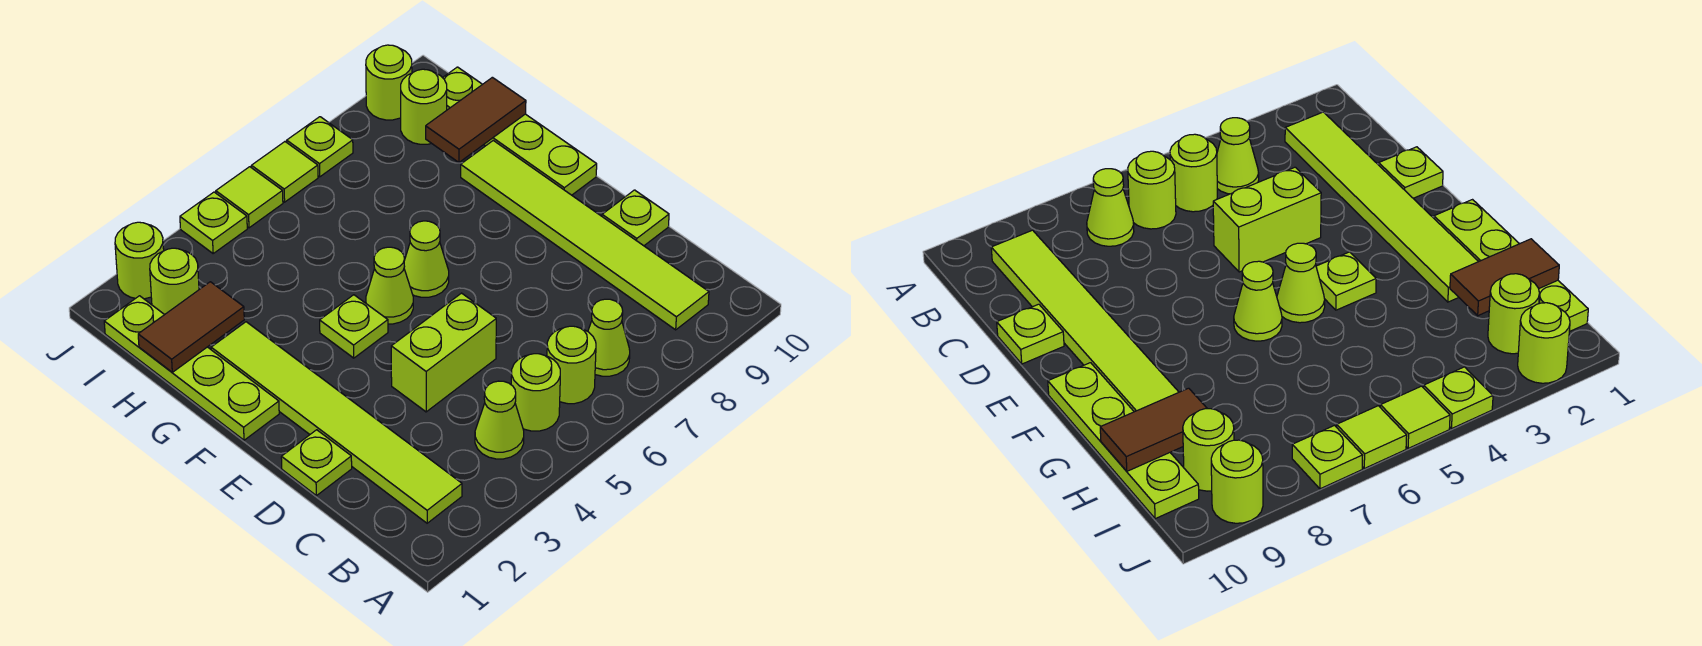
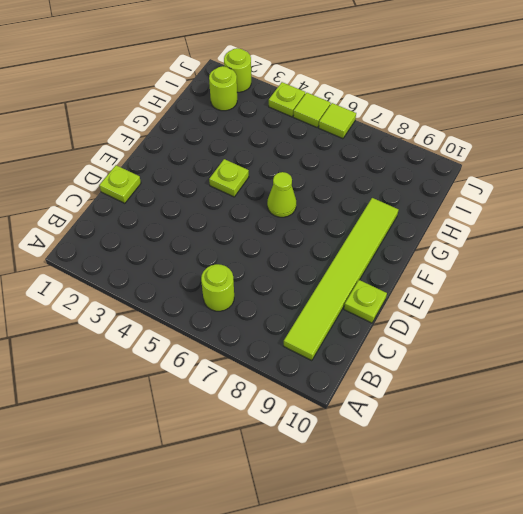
none -> lime 1x6 tile [211,322,462,523]
none -> lime 1x1 cone [475,381,524,459]
none -> lime 1x1 round brick [511,354,560,431]

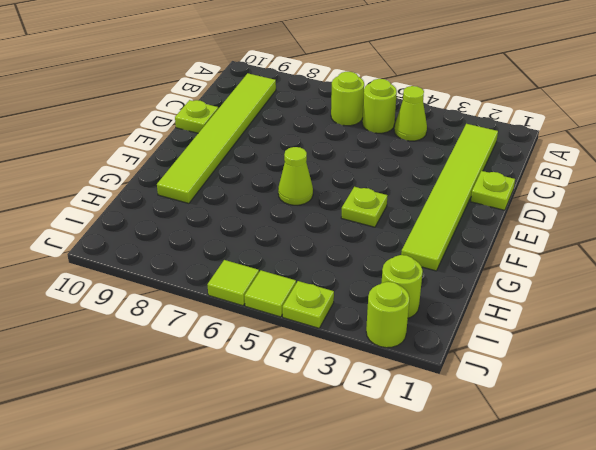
none -> lime 1x1 cone [588,299,630,376]
none -> lime 1x2 brick [391,293,496,412]
none -> lime 1x4 plate [104,296,279,440]

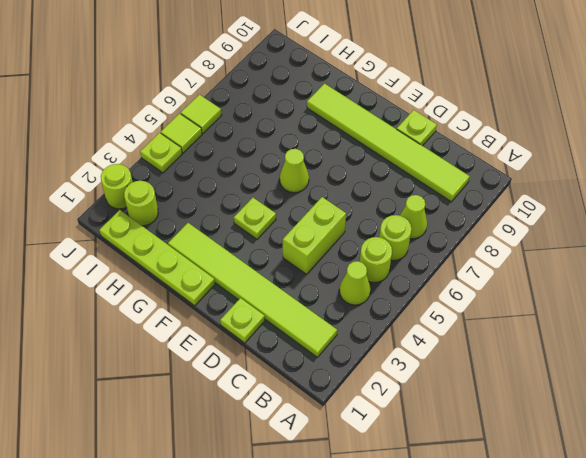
none -> lime 1x1 cone [366,247,413,324]
none -> lime 1x4 plate [443,67,597,195]
none -> lime 1x1 round brick [401,69,447,144]

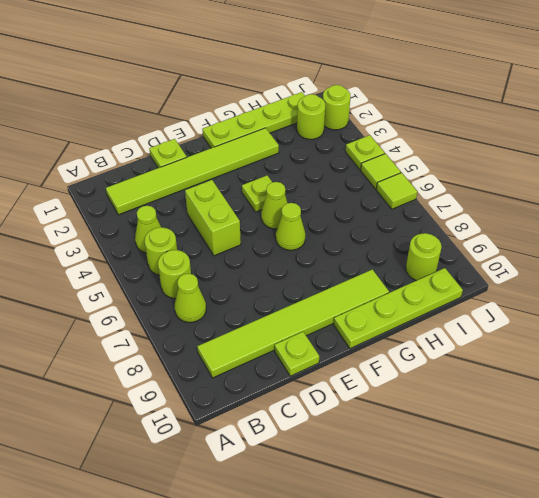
none -> lime 1x1 plate [287,117,353,177]
none -> lime 1x1 round brick [366,45,412,120]
none -> brown 1x2 tile [138,282,244,372]

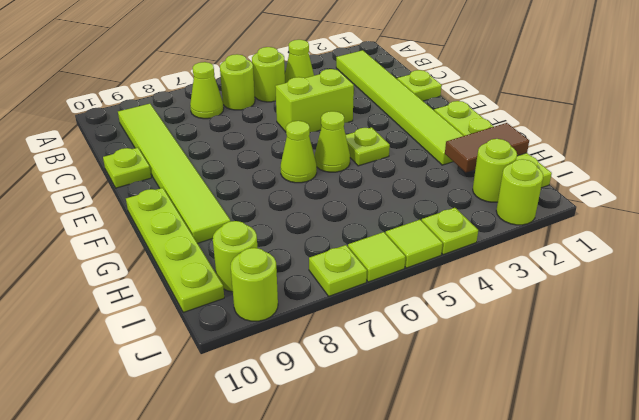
none -> brown 1x2 tile [426,77,526,162]

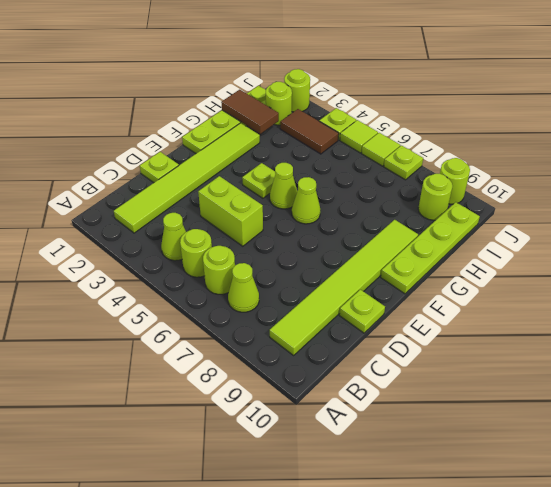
brown 1x2 tile [280,109,339,154] -> brown 1x2 tile moved to [426,77,526,162]

